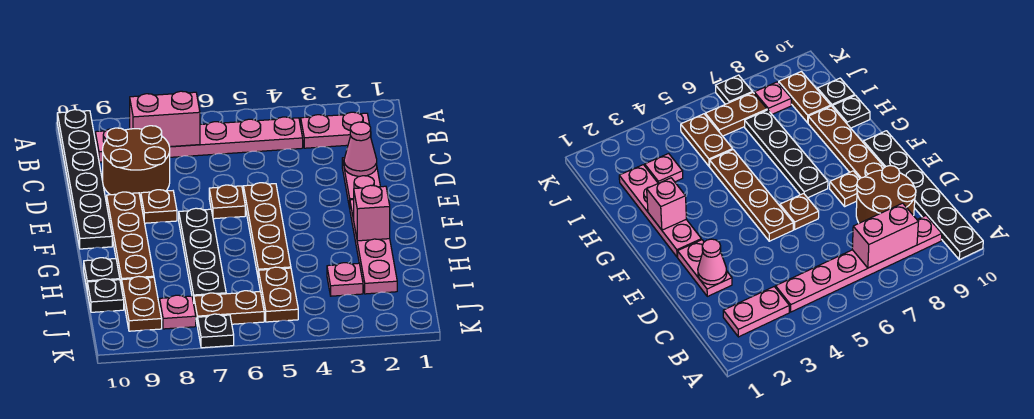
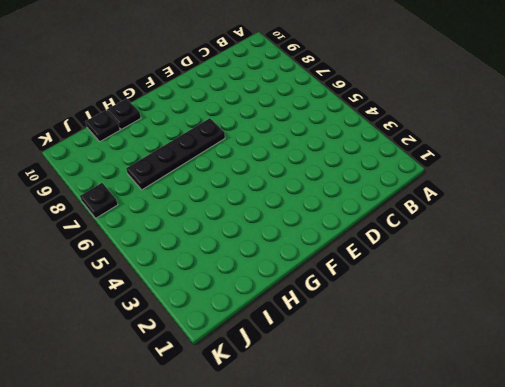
none -> black 1x6 plate [57,110,112,249]
none -> pink 1x2 plate [301,112,371,148]
none -> pink 1x6 plate [95,117,303,162]

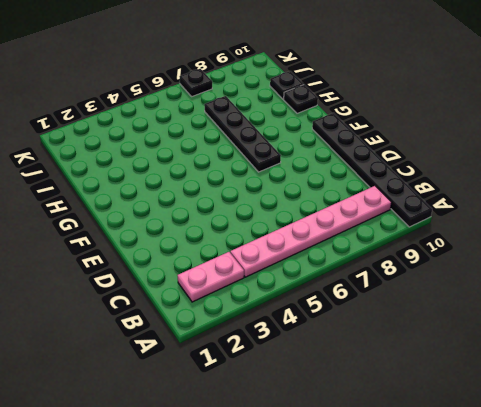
none -> brown 2x2 round brick [103,126,170,200]
none -> pink 1x2 plate [342,158,380,208]
none -> brown 1x4 plate [243,183,291,275]

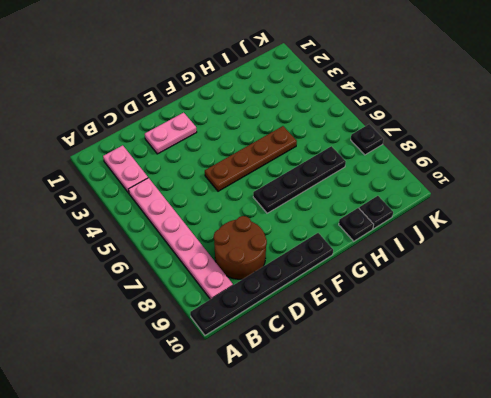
none -> brown 1x1 plate [209,185,245,219]
none -> brown 1x1 plate [141,190,177,223]
none -> brown 1x4 plate [107,192,154,288]

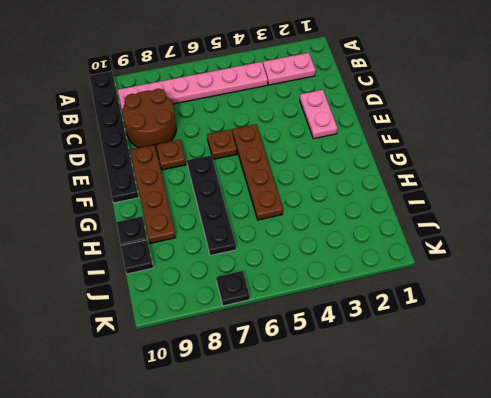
none -> pink 1x4 plate [350,200,397,294]
none -> pink 1x1 plate [327,263,363,296]
none -> brown 1x2 plate [258,267,298,322]

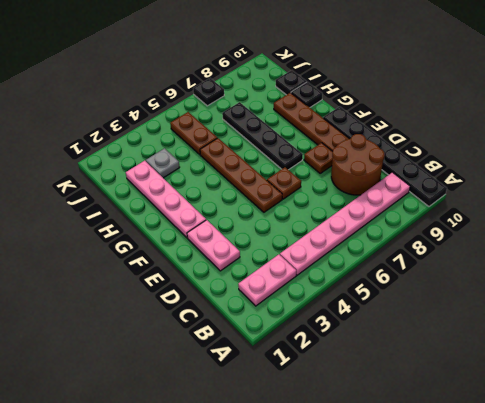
grey 1x1 plate [146,148,180,178] -> pink 1x1 plate [327,263,363,296]
none -> brown 1x2 plate [122,276,162,331]
none -> brown 1x2 plate [194,291,264,326]
none -> pink 1x1 plate [160,295,196,329]

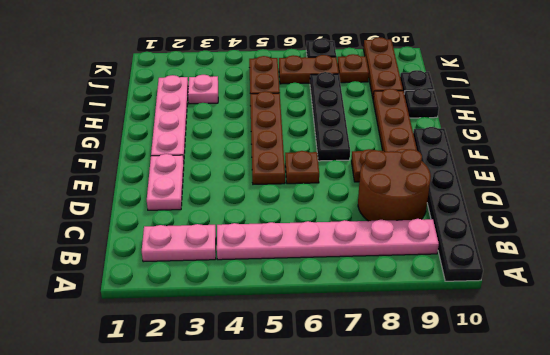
brown 1x3 plate [363,37,403,97] -> brown 1x2 plate [122,276,162,331]
brown 1x1 plate [337,54,369,83] -> pink 1x1 plate [160,295,196,329]
none -> pink 1x2 brick [130,91,200,147]
none -> pink 1x1 cone [344,122,377,176]
none -> pink 1x1 brick [354,185,390,241]

